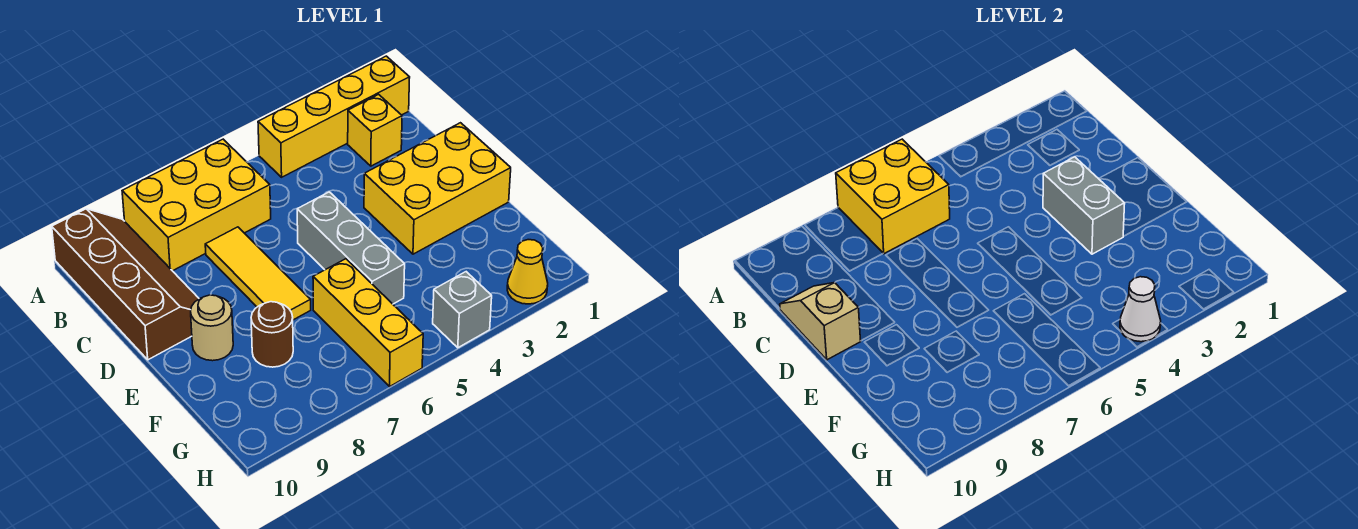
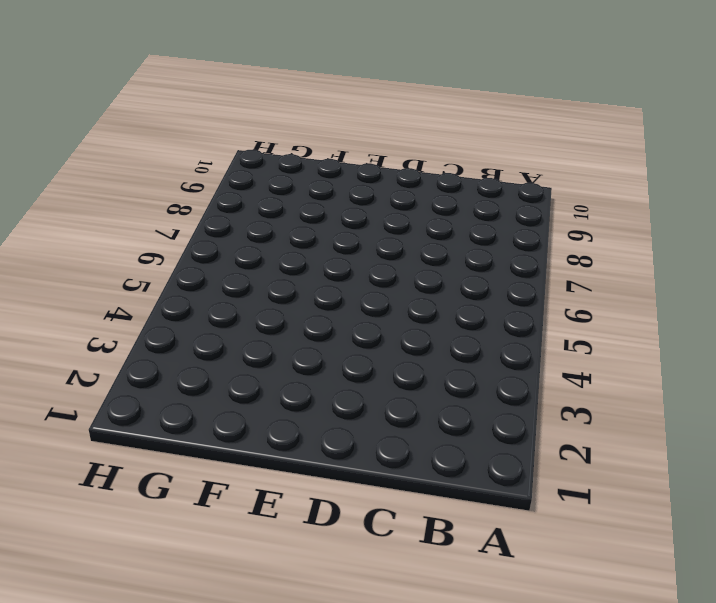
none -> yellow 1x4 brick [258,56,410,177]
none -> yellow 2x3 brick [122,139,271,271]
none -> brown 2x4 slope [52,209,199,360]

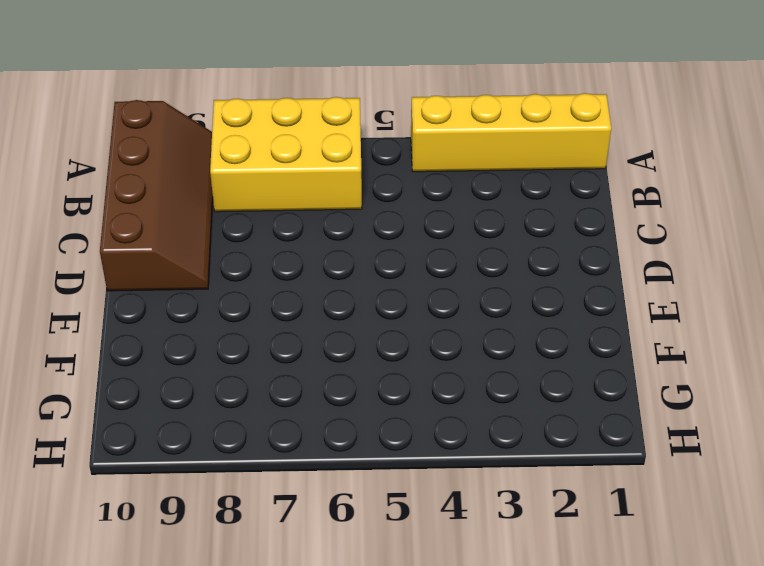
none -> yellow 1x1 brick [348,94,402,166]
none -> yellow 1x3 tile [205,227,311,320]
none -> yellow 2x3 brick [364,123,511,254]

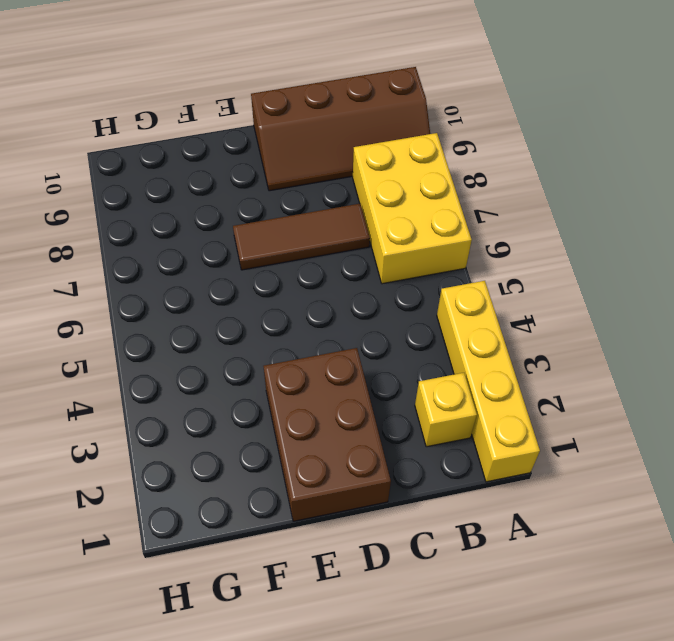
brown 1x3 tile [233,204,370,270] -> yellow 1x3 tile [205,227,311,320]
brown 2x3 brick [263,348,391,521] -> yellow 2x3 brick [364,123,511,254]
none -> grey 1x3 brick [297,192,405,304]
none -> tan 1x1 round brick [191,295,233,361]
none -> yellow 1x3 brick [313,259,423,386]

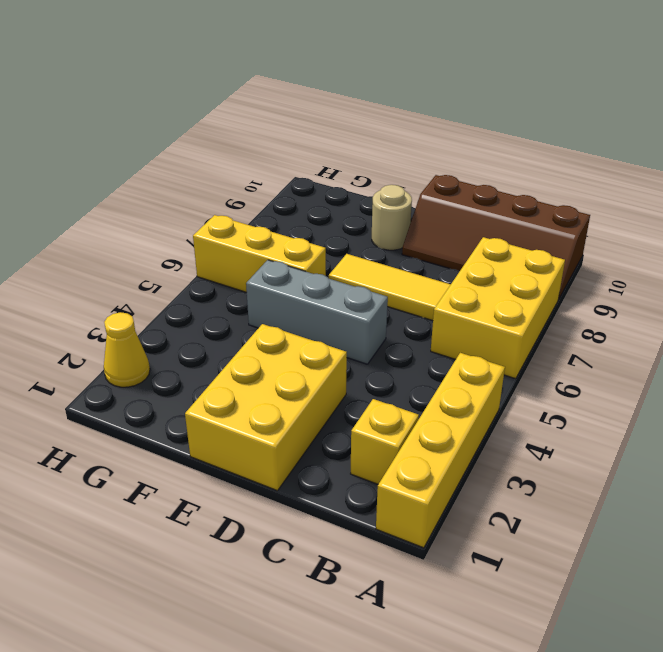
none -> brown 1x1 round brick [251,302,293,367]
none -> grey 1x1 brick [433,272,492,348]
none -> yellow 2x2 brick [836,139,950,254]

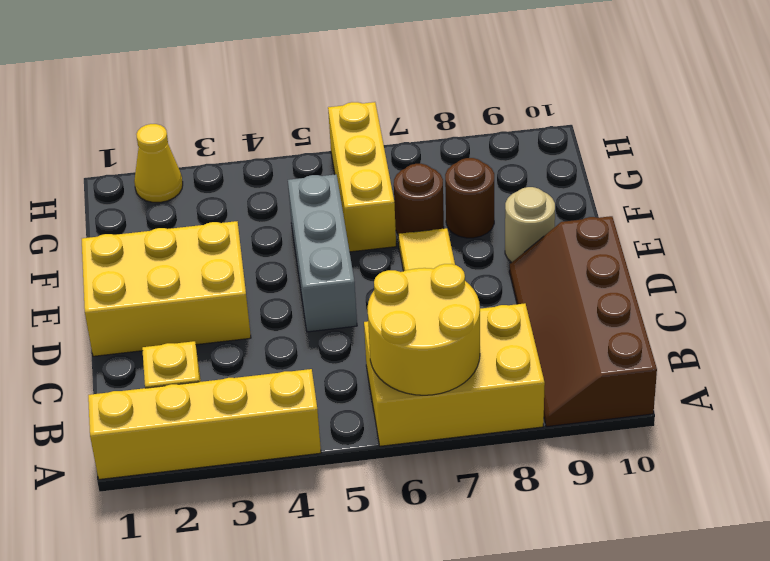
yellow 2x2 round brick [367,264,480,395] -> yellow 2x2 brick [836,139,950,254]
brown 1x1 round brick [394,164,444,235] -> none
none -> grey 1x1 brick [433,272,492,348]
none -> tan 1x2 slope [780,283,861,360]
none -> grey 1x2 brick [1043,157,1125,254]

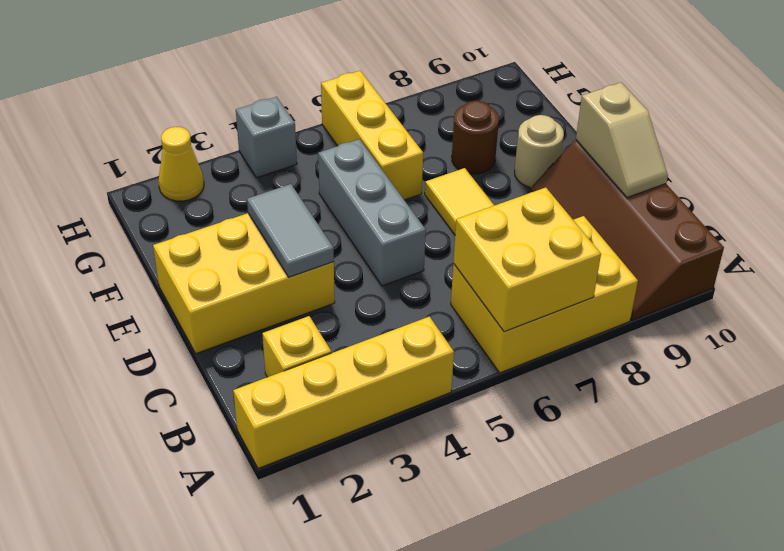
grey 1x2 tile [247,184,334,277] -> grey 1x2 brick [1043,157,1125,254]
none -> white 1x1 cone [1120,277,1161,342]

